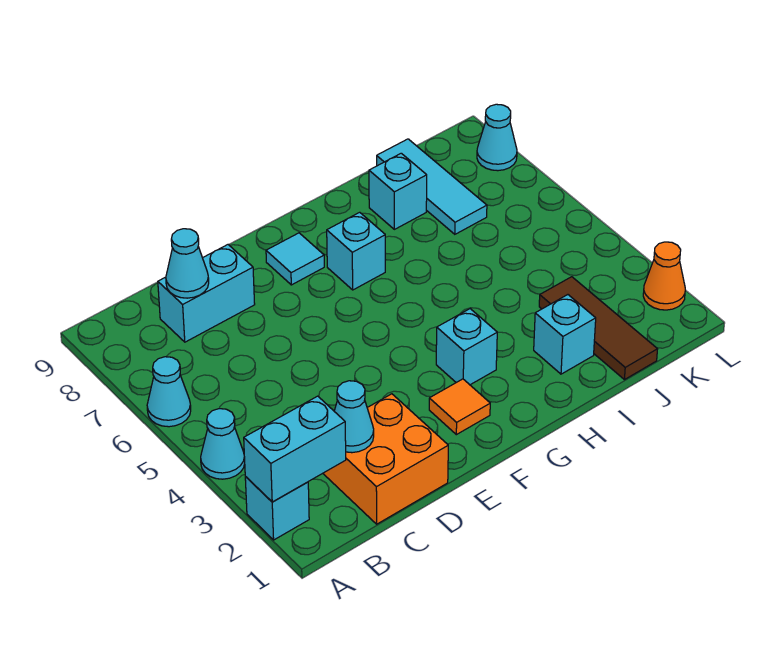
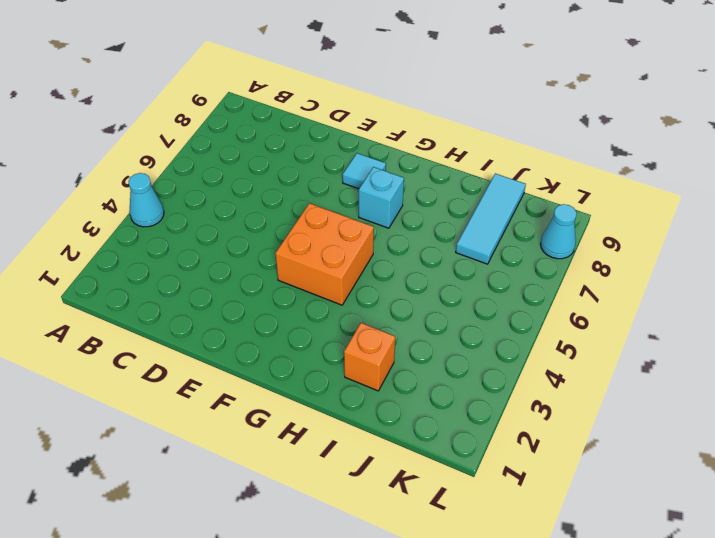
orange 2x2 brick [275,203,374,305] -> orange 2x2 brick moved to [323,394,448,524]
orange 1x1 brick [344,323,395,391] -> cyan 1x1 brick [534,295,596,374]
none -> cyan 1x1 brick [245,477,309,540]
none -> cyan 1x1 cone [147,357,191,427]
none -> cyan 1x2 brick [158,245,255,342]

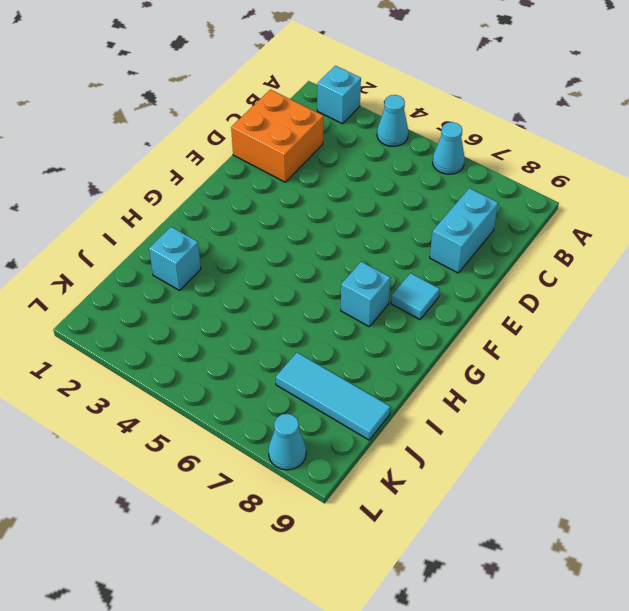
none -> orange 1x1 tile [429,379,490,435]
none -> cyan 1x1 brick [436,309,497,385]
none -> cyan 1x1 brick [369,153,427,229]

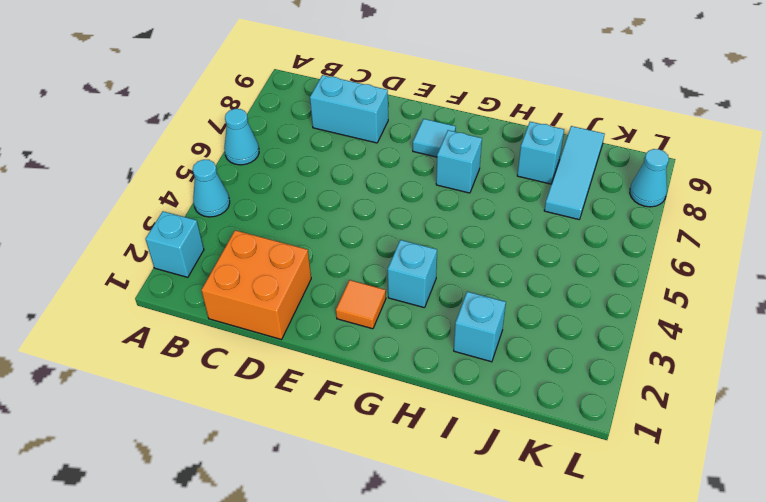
none -> brown 1x3 tile [539,277,658,380]
none -> orange 1x1 cone [643,242,685,310]
none -> cyan 1x2 brick [244,396,346,502]

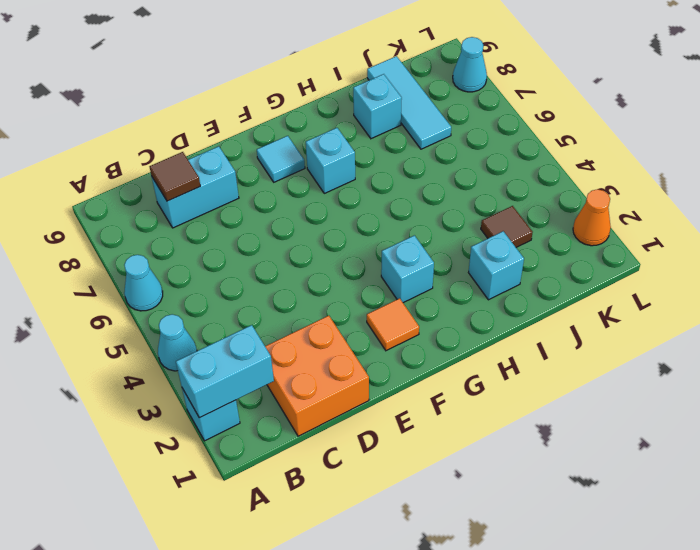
brown 1x1 tile [149,152,200,201] -> cyan 1x1 cone [166,229,209,298]
brown 1x1 tile [481,206,533,247] -> brown 1x3 tile [539,277,658,380]
none -> cyan 1x1 cone [334,381,374,453]

